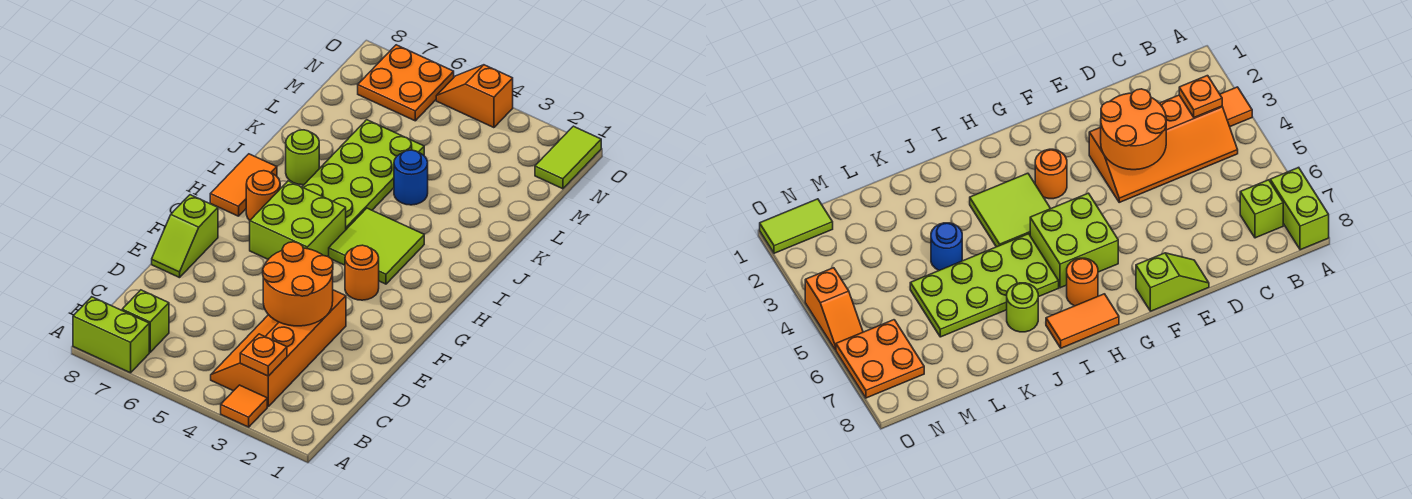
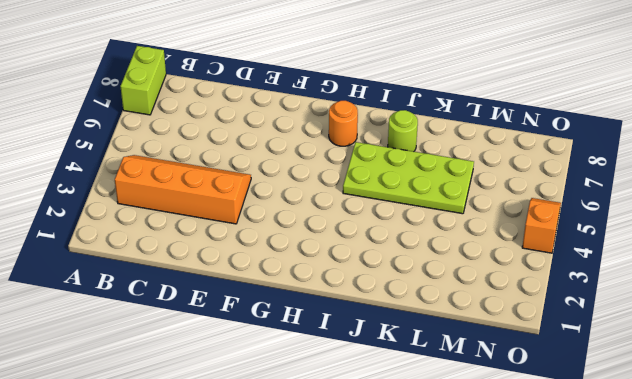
none -> orange 1x1 tile [221,385,267,427]
none -> lime 1x1 brick [122,290,169,352]
none -> lime 1x2 slope [152,195,218,278]

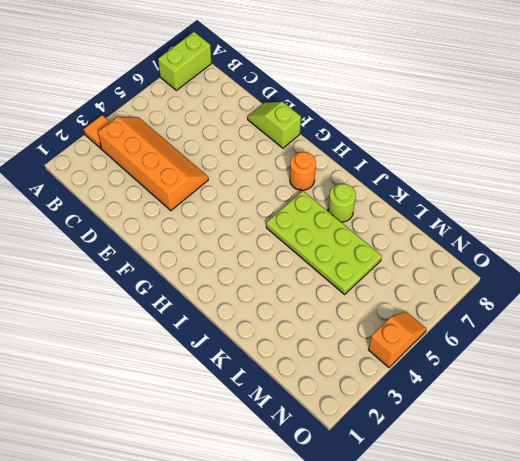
none -> lime 1x1 brick [122,290,169,352]
none -> orange 1x1 round brick [345,245,379,300]
none -> lime 2x2 brick [250,181,346,259]

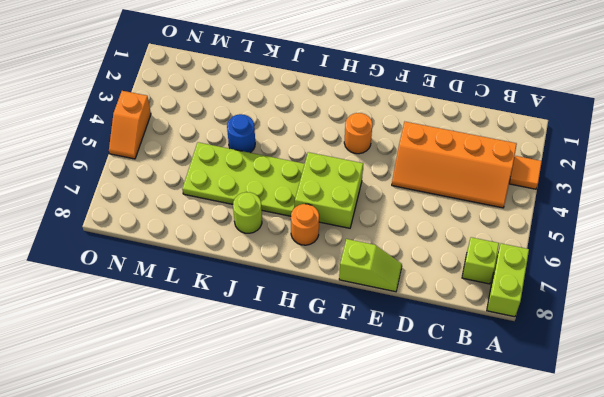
none -> lime 2x2 tile [329,208,424,284]
none -> orange 1x2 tile [210,154,277,216]
none -> lime 1x2 tile [535,126,601,189]

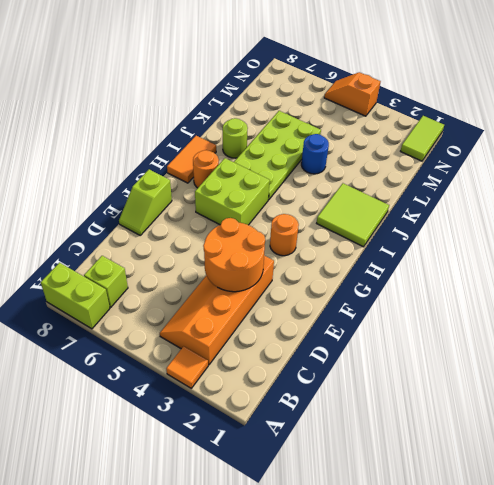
lime 2x2 tile [317,183,389,247] -> lime 2x2 tile moved to [329,208,424,284]
none -> orange 2x2 plate [358,45,454,121]
none -> orange 1x1 plate [240,334,287,376]

